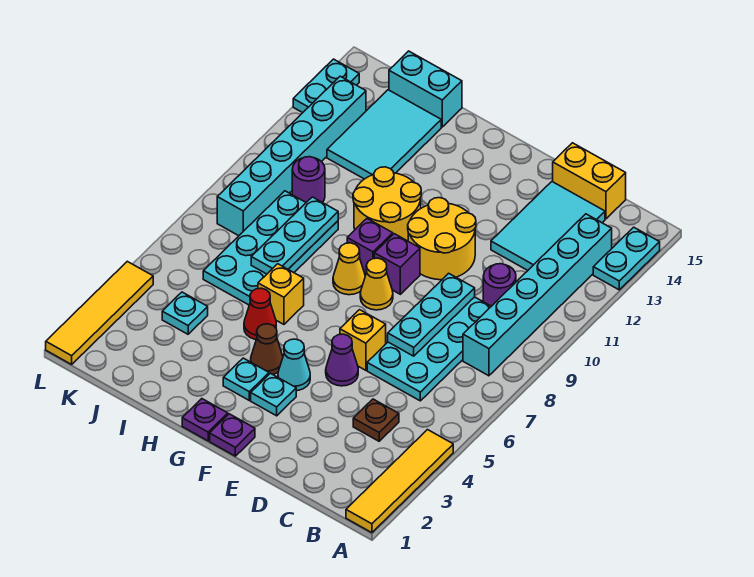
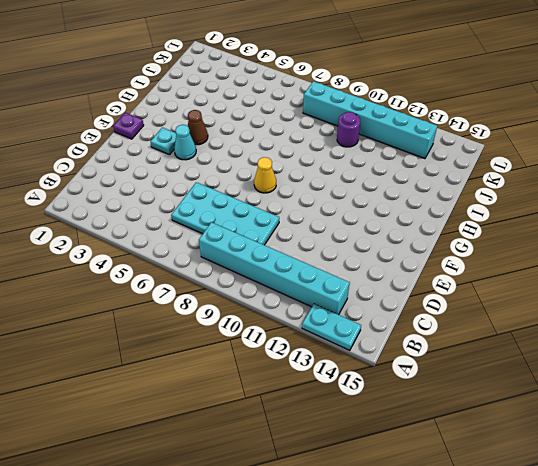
none -> yellow 1x4 tile [346,430,453,533]
none -> brown 1x1 plate [353,399,399,441]
none -> purple 1x1 round brick [483,264,516,306]
none -> cyan 2x3 tile [491,182,605,270]

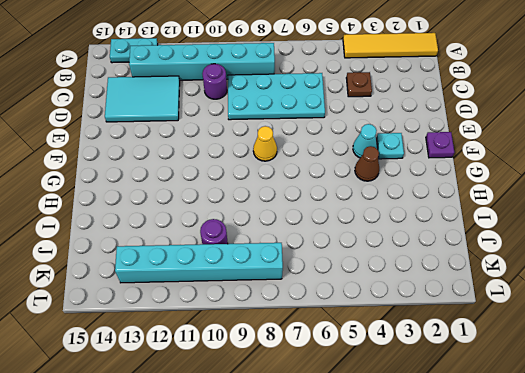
none -> yellow 1x2 brick [553,143,626,219]
none -> purple 1x1 cone [326,334,358,386]
none -> yellow 1x1 brick [340,310,386,370]
none -> yellow 2x2 round brick [408,198,476,280]

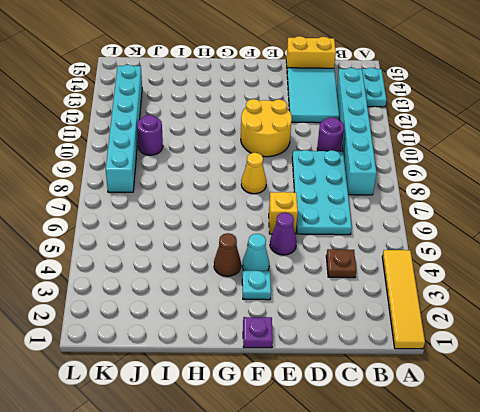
none -> purple 1x1 brick [374,234,420,294]
none -> purple 1x1 plate [182,399,228,441]
none -> cyan 1x1 plate [223,358,269,400]
none -> yellow 1x1 cone [333,243,365,295]

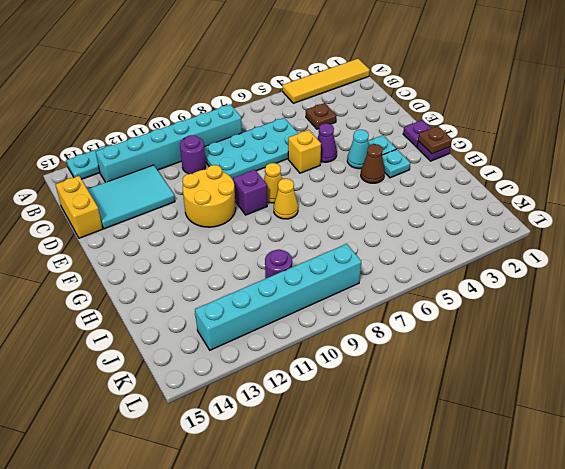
brown 1x1 plate [418,126,452,154] -> none
none -> purple 1x1 brick [347,219,393,275]
none -> yellow 2x2 round brick [353,167,421,241]
none -> red 1x1 cone [244,288,276,340]
none -> yellow 1x1 brick [258,264,304,324]

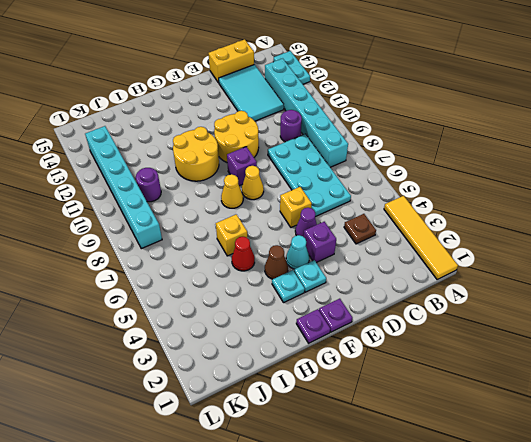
purple 1x1 brick [304,222,336,263] -> purple 1x1 brick moved to [347,219,393,275]
none -> cyan 2x4 plate [203,191,338,305]
none -> cyan 2x3 tile [327,90,441,179]
none -> cyan 1x2 brick [389,51,462,127]
none -> cyan 1x1 plate [162,292,208,334]

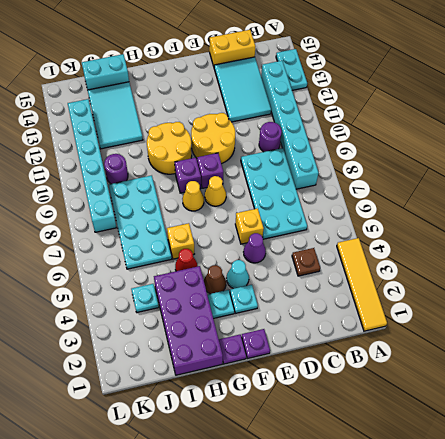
purple 2x4 brick [154,266,223,375] -> none
none -> yellow 1x4 tile [46,261,153,364]
none -> cyan 1x2 plate [293,59,359,113]
none -> cyan 1x3 plate [388,273,475,356]
none -> cyan 1x3 plate [251,197,338,274]

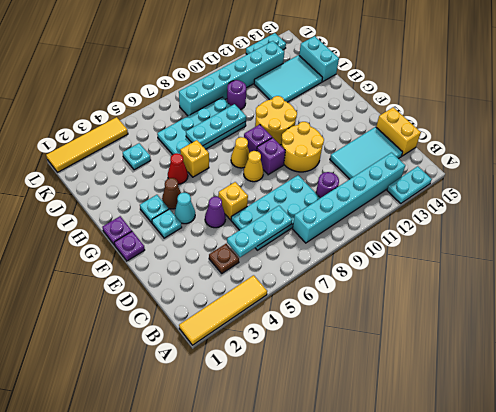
cyan 1x3 plate [227,206,292,257] -> cyan 1x3 plate moved to [388,273,475,356]

